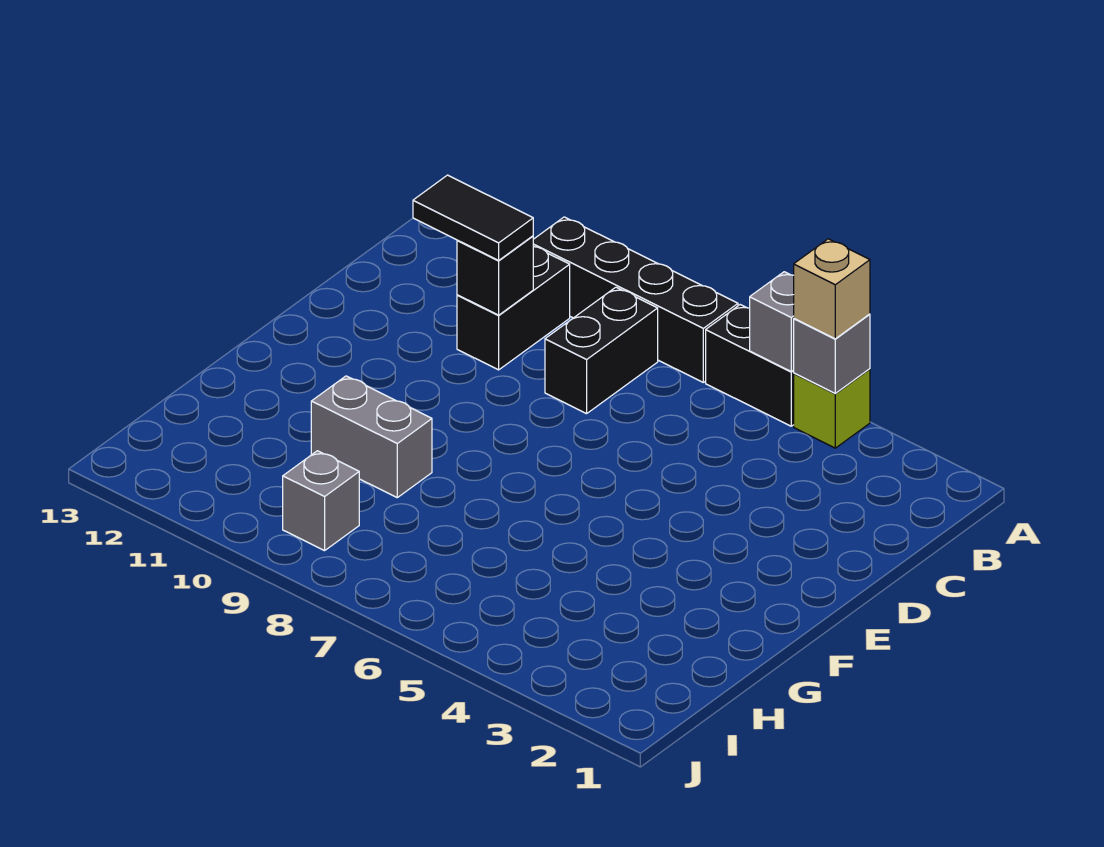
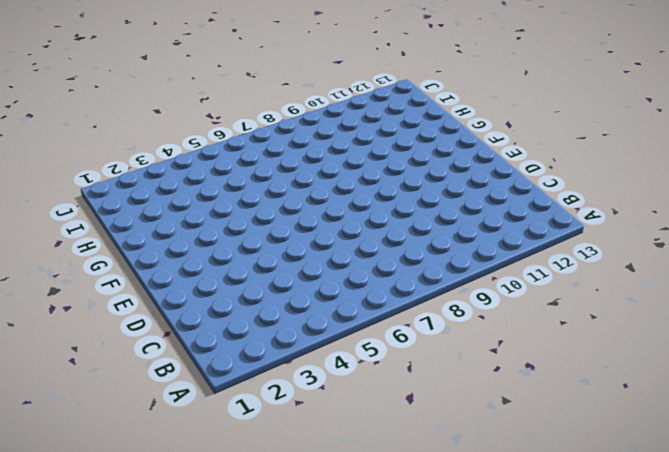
none -> lime 1x1 brick [794,369,870,448]
none -> black 1x2 brick [706,305,794,426]
none -> black 1x4 brick [533,217,738,382]

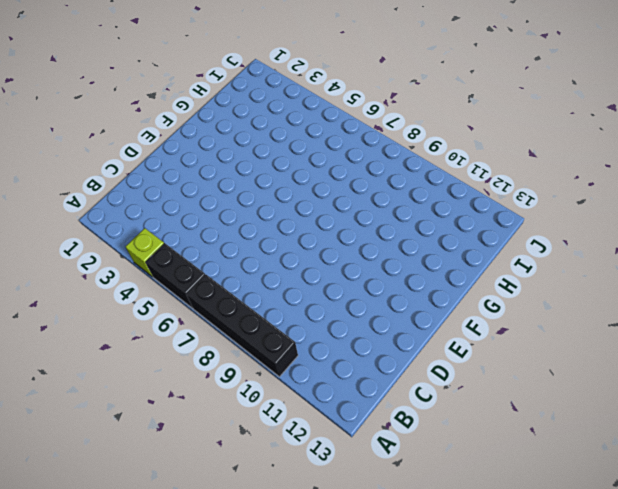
none -> black 1x2 brick [545,287,658,414]
none -> black 1x2 brick [457,247,570,370]
none -> grey 1x2 brick [311,376,432,498]

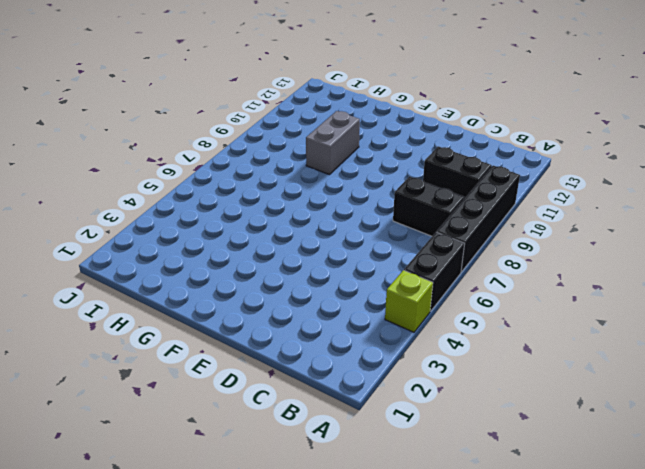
none -> grey 1x1 brick [283,451,359,551]
none -> grey 1x1 brick [794,314,870,393]
none -> grey 1x1 brick [750,272,794,371]

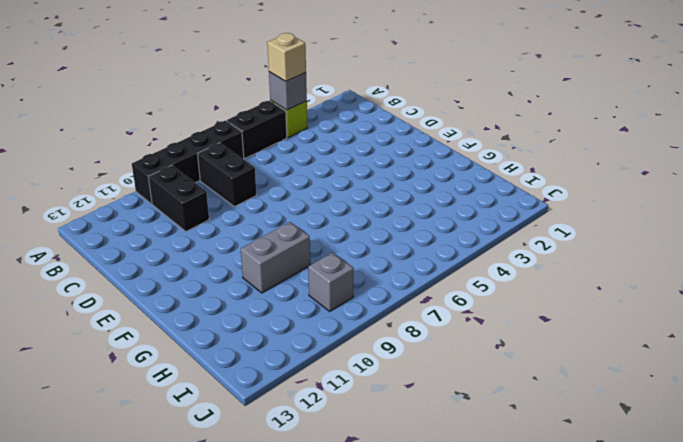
none -> grey 1x1 brick [750,272,794,371]
none -> black 1x1 brick [457,236,534,315]
none -> black 1x2 tile [413,175,533,260]

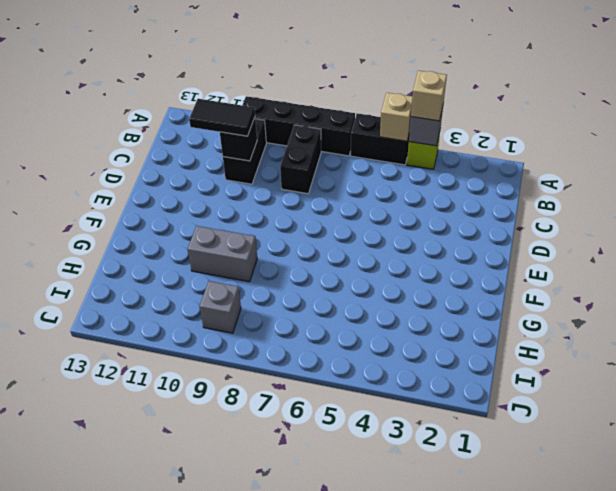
tan 1x1 brick [380,93,413,141] -> grey 1x1 brick [750,272,794,371]

